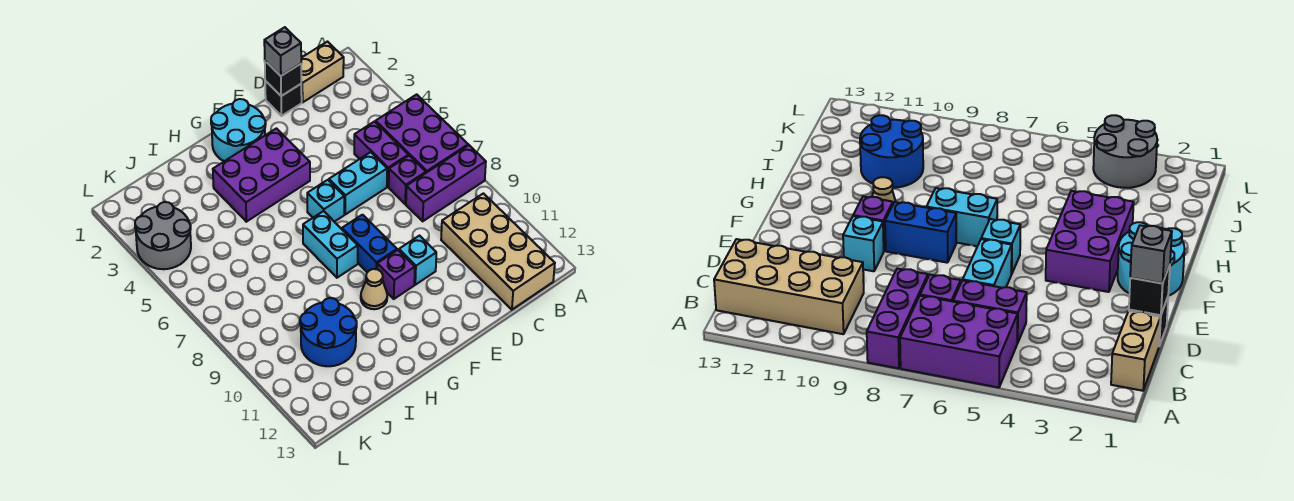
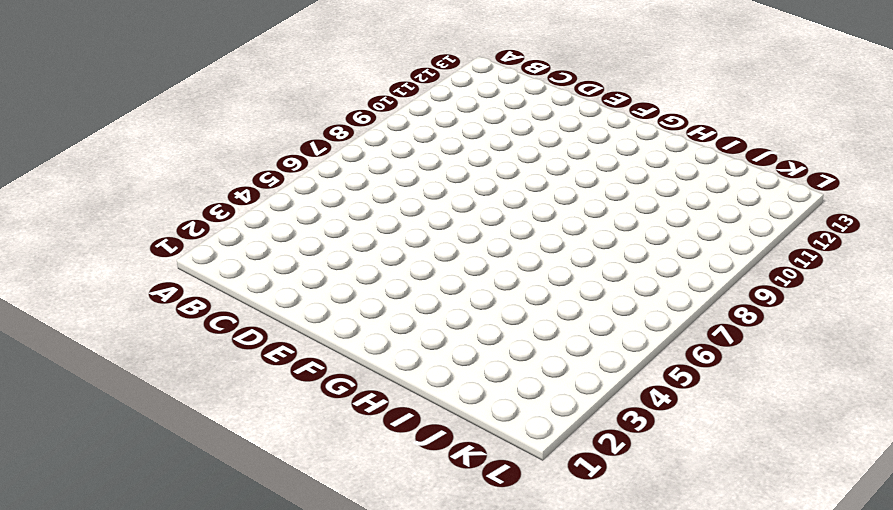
none -> purple 2x3 brick [376,94,468,173]
none -> purple 1x3 brick [406,145,486,221]
none -> tan 1x2 brick [301,42,344,102]

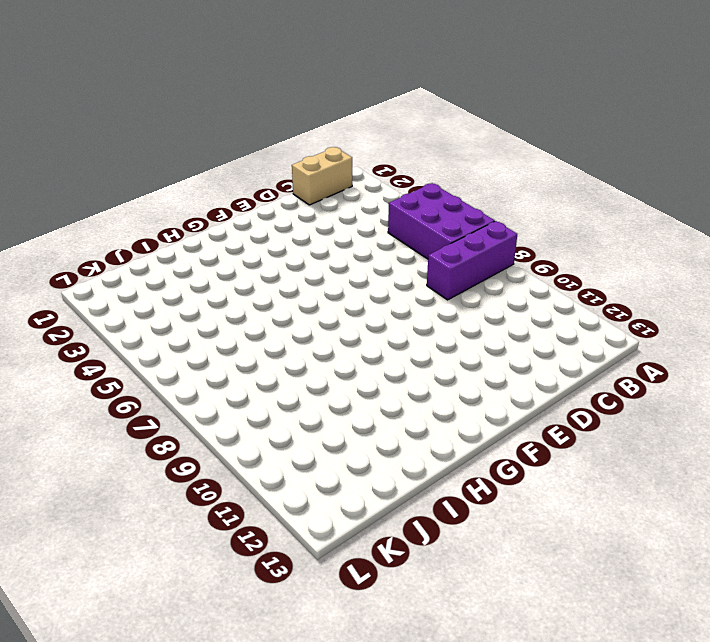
none -> tan 2x4 brick [441,193,555,310]
none -> purple 1x2 brick [354,122,408,187]
none -> purple 1x1 brick [389,156,426,204]

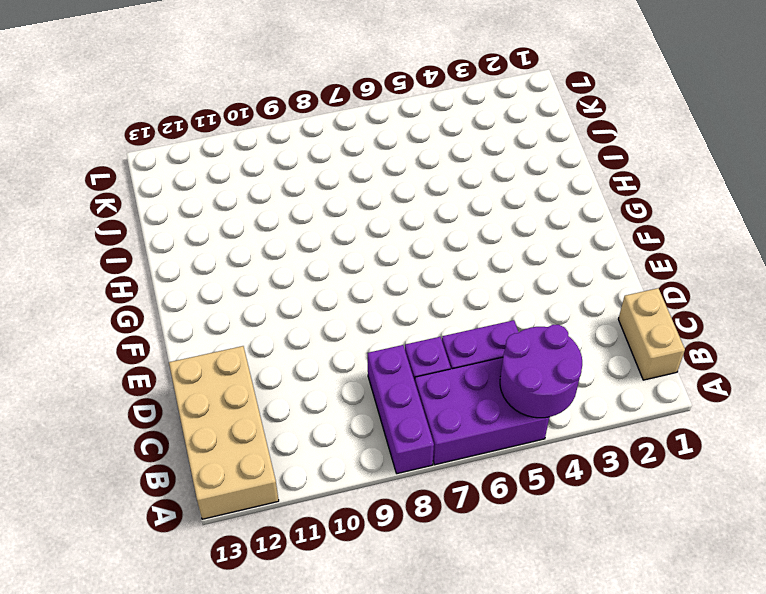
purple 2x2 round brick [500,325,582,418] -> none
tan 2x4 brick [169,346,279,519] -> tan 2x4 brick turned to [441,193,555,310]
none -> black 1x1 brick [265,81,302,116]
none -> cyan 1x2 brick [329,152,387,214]
none -> cyan 1x1 brick [399,236,436,285]

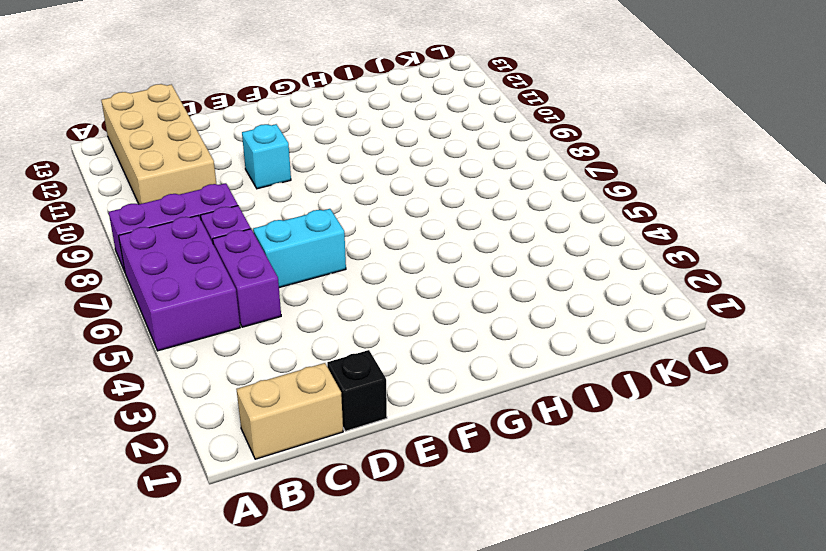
none -> cyan 2x2 round brick [211,99,266,161]
none -> purple 2x3 brick [213,128,310,222]
none -> cyan 1x1 brick [307,180,344,222]

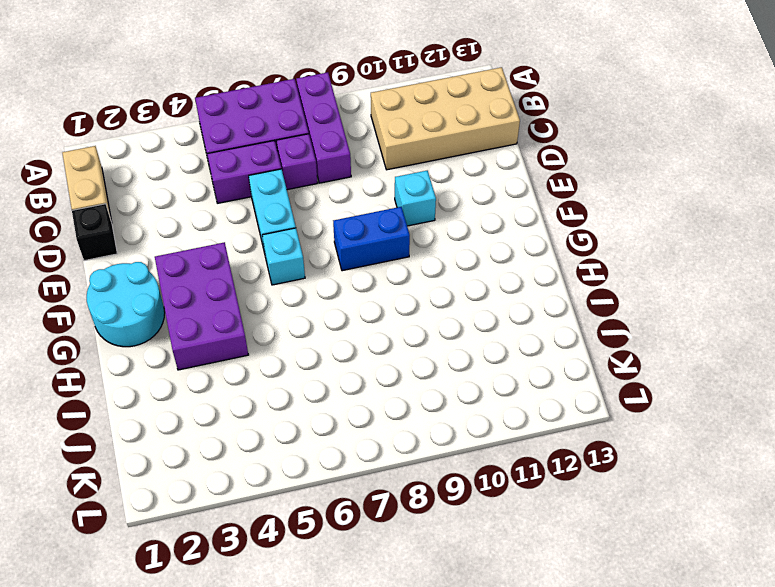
none -> purple 1x1 brick [377,250,415,299]
none -> cyan 1x2 brick [303,211,358,278]
none -> tan 1x1 cone [361,269,387,309]

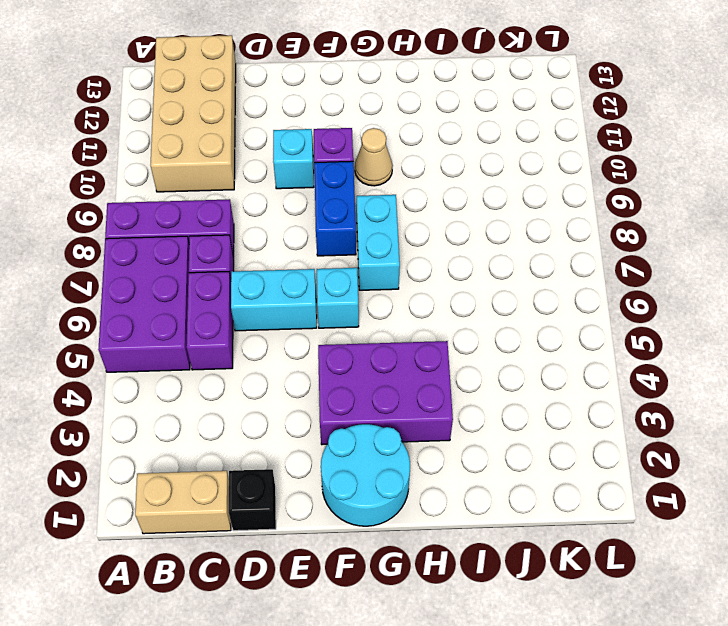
none -> blue 2x2 round brick [300,298,357,366]
none -> grey 2x2 round brick [135,202,191,269]
none -> black 1x1 brick [265,61,301,96]

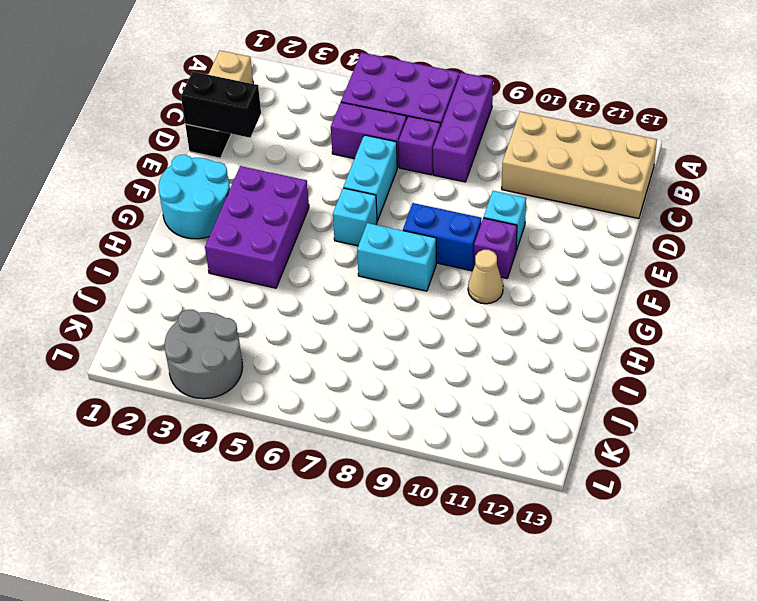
black 1x2 brick [181,72,261,138] -> black 1x1 brick [265,61,301,96]
none -> blue 2x2 round brick [300,298,357,366]
none -> grey 1x1 brick [264,27,301,76]

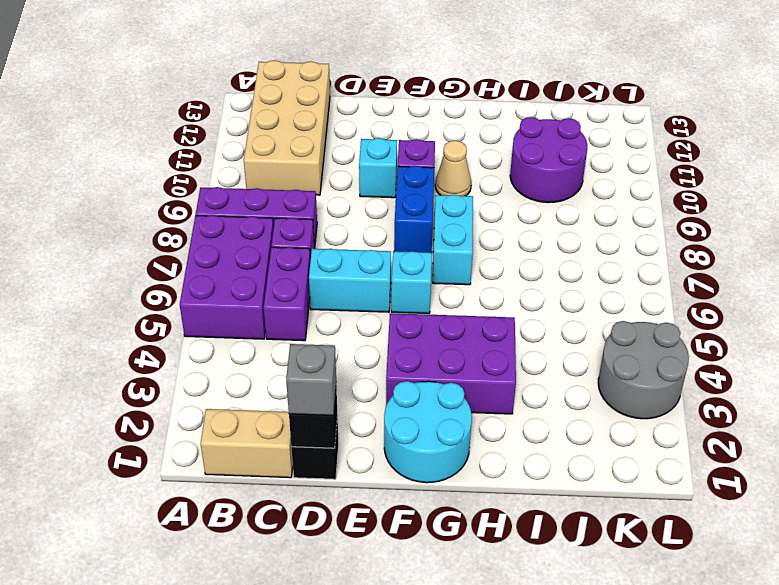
purple 2x2 round brick [510,117,588,203] -> blue 2x2 round brick [300,298,357,366]

